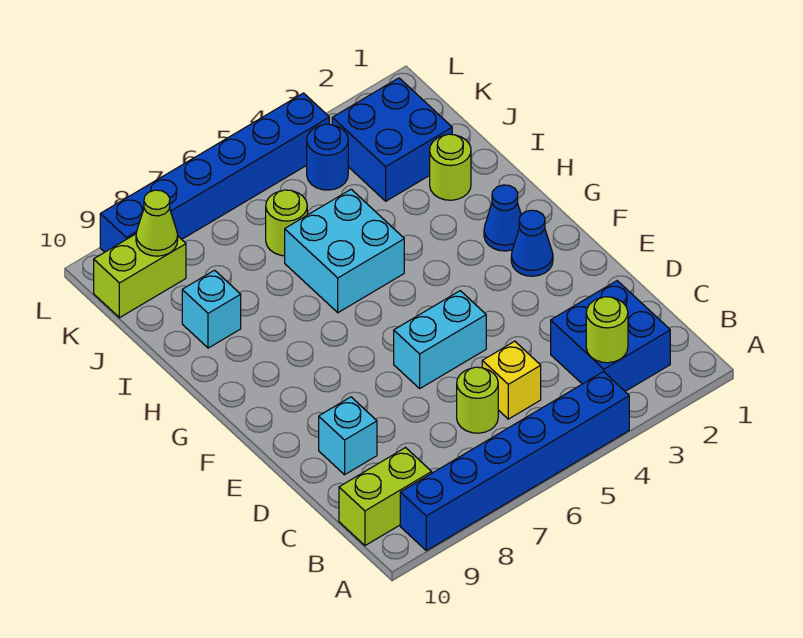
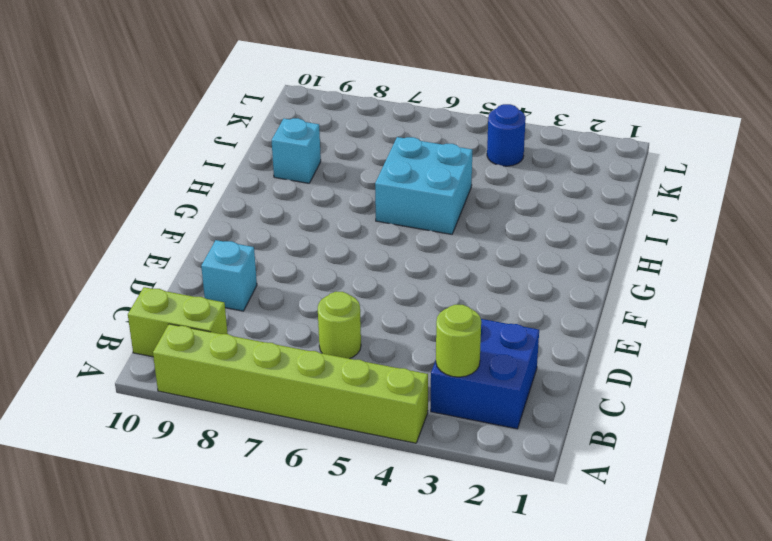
lime 1x6 brick [153,324,428,443] -> blue 1x6 brick [400,372,629,551]
none -> yellow 1x1 brick [482,341,541,419]
none -> cyan 1x2 brick [394,291,486,388]
none -> blue 1x1 cone [511,210,553,276]

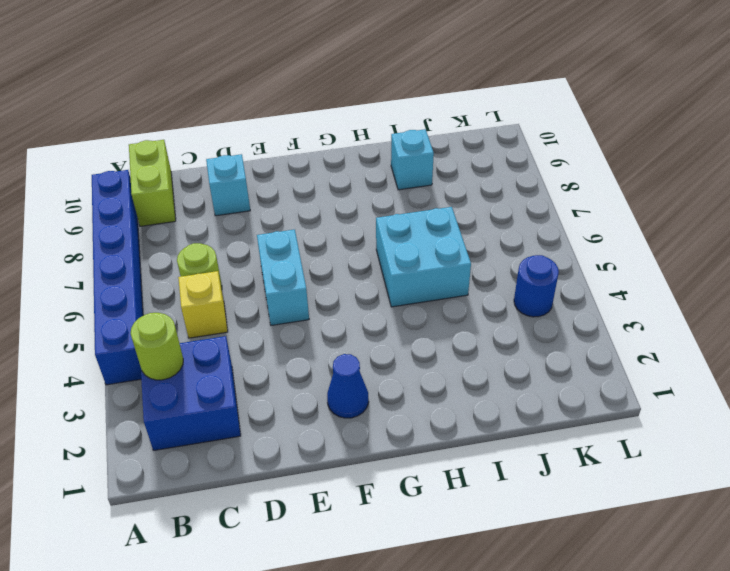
none -> blue 1x1 cone [484,185,521,251]
none -> lime 1x1 round brick [430,134,471,200]
none -> blue 2x2 brick [332,78,452,201]

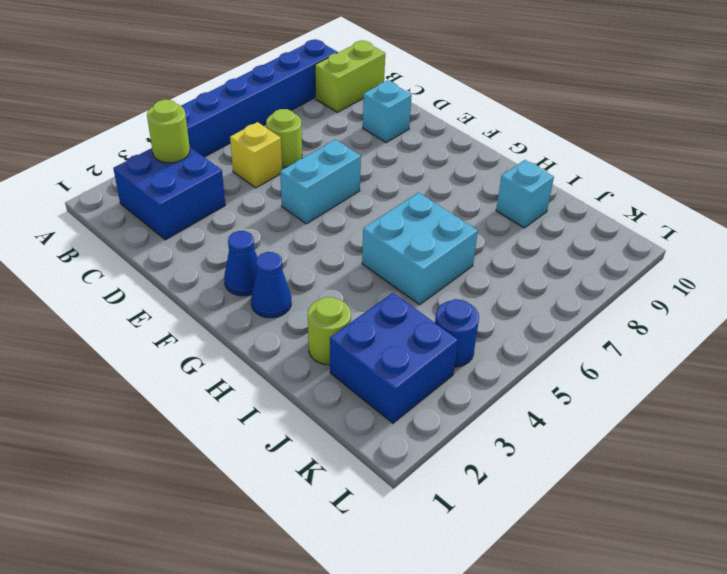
none -> lime 1x1 round brick [266,190,307,256]
none -> lime 1x2 brick [94,234,186,318]
none -> blue 1x6 brick [100,93,329,252]

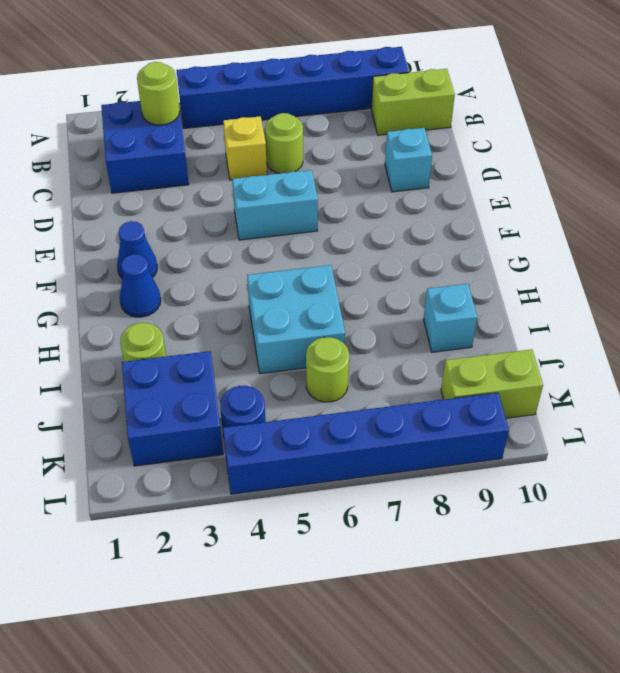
none -> lime 1x1 cone [136,190,178,256]

